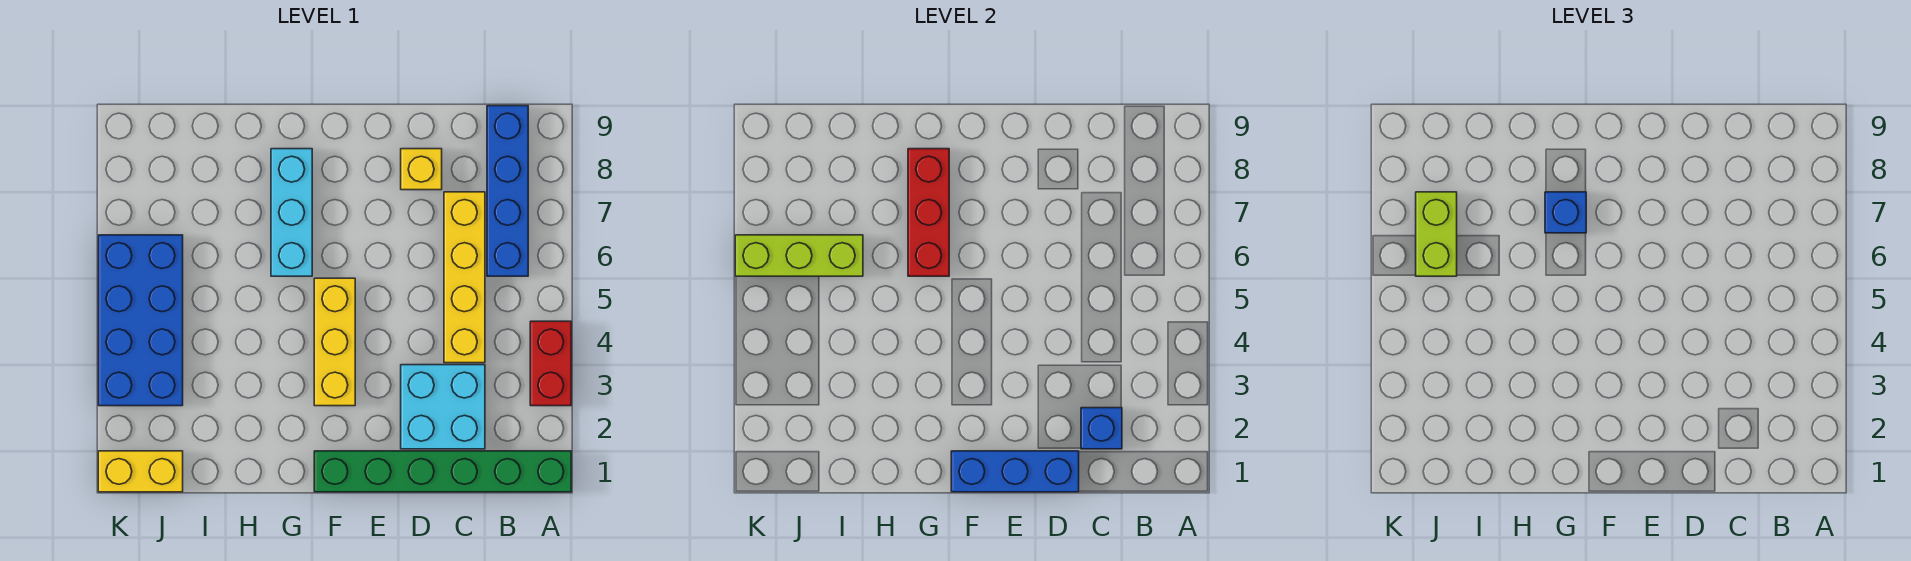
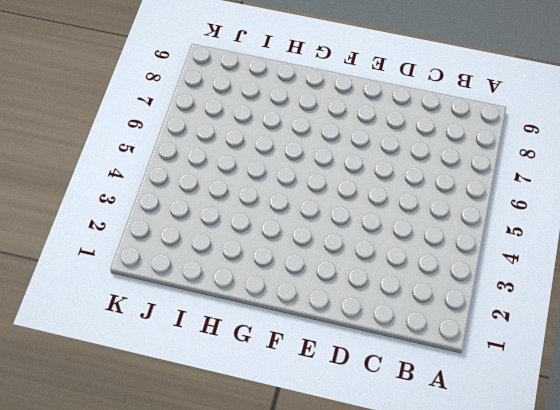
none -> green 1x6 brick [314,451,571,492]
none -> red 1x2 brick [530,321,571,406]
none -> blue 1x4 brick [487,106,528,276]

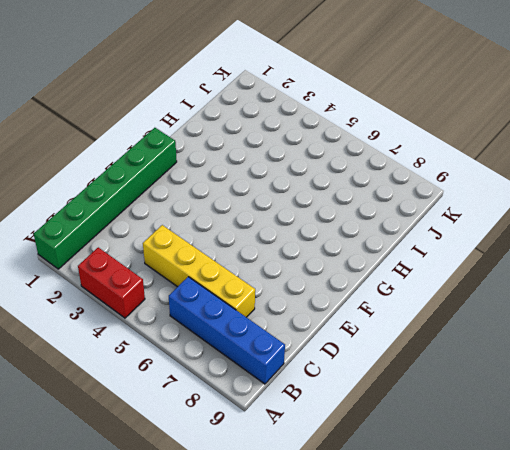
none -> cyan 2x2 brick [401,365,485,449]
none -> yellow 1x1 brick [401,149,442,190]
none -> yellow 1x3 brick [314,278,355,406]

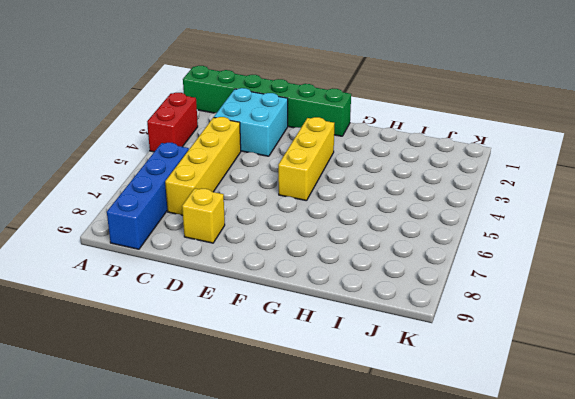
none -> cyan 1x3 brick [271,149,312,276]
none -> yellow 1x2 brick [98,451,183,492]
none -> blue 2x4 brick [98,235,183,406]

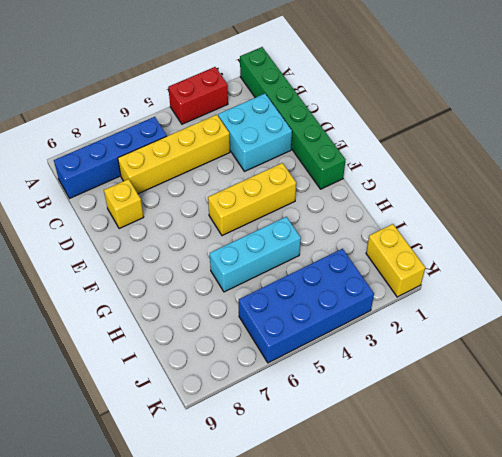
cyan 1x3 brick [210,217,301,292] -> cyan 1x3 brick moved to [271,149,312,276]
none -> blue 1x1 brick [1081,408,1122,449]
none -> blue 1x3 brick [951,451,1079,492]
none -> red 1x3 brick [908,149,949,276]

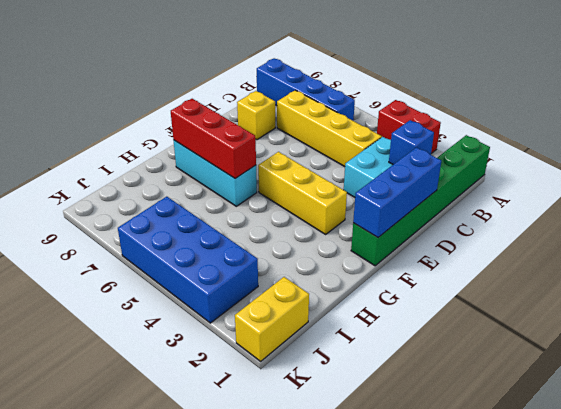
none -> lime 1x3 brick [735,235,863,276]
none -> blue 1x1 brick [1545,192,1586,233]
none -> lime 1x2 brick [1416,192,1457,276]

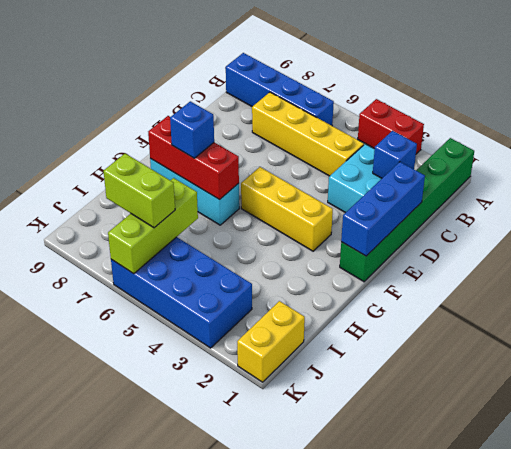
none -> yellow 1x1 brick [401,149,442,190]

